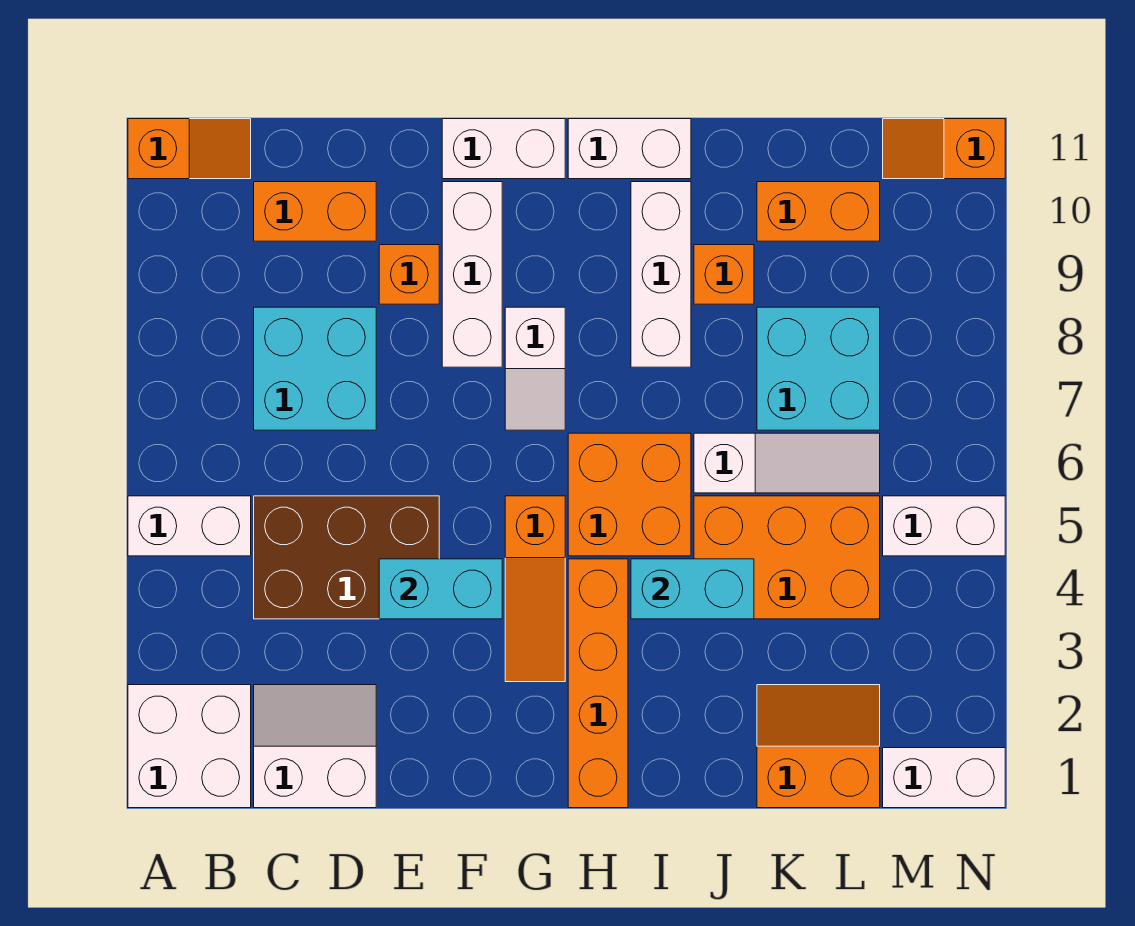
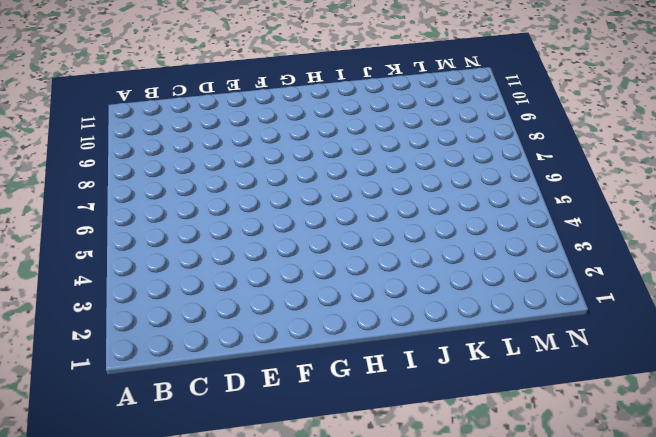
none -> white 2x2 brick [128,685,251,808]
none -> white 1x2 brick [128,496,251,556]
none -> orange 1x2 slope [128,119,251,179]

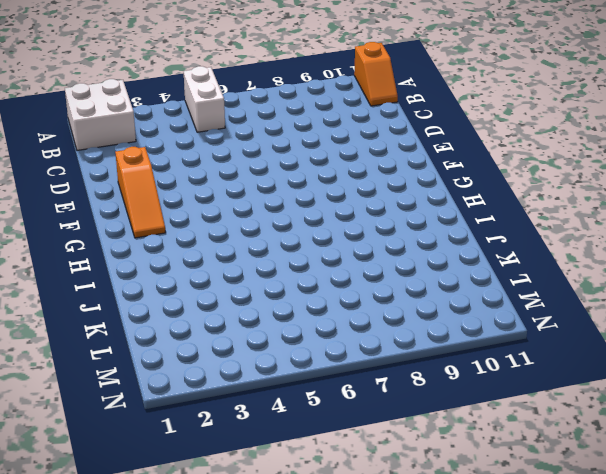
orange 1x3 slope [115,147,166,238] -> orange 1x3 slope turned to [505,496,565,682]
none -> white 2x2 slope [254,685,376,808]
none -> brown 2x3 brick [254,496,439,619]
none -> cyan 2x2 brick [254,307,376,430]

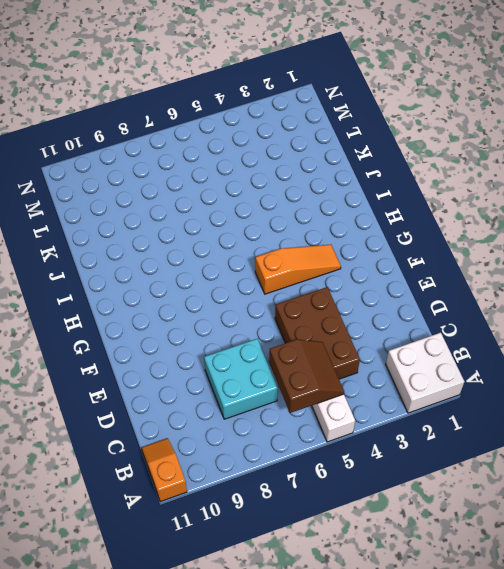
brown 2x2 slope [269,339,344,413] -> none
none -> white 2x2 slope [254,685,376,808]
none -> orange 1x2 brick [254,182,376,241]
none -> orange 1x1 brick [379,245,439,304]

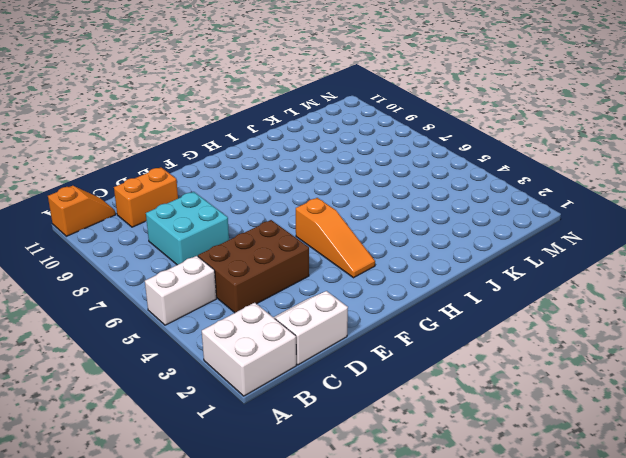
none -> orange 1x1 brick [379,245,439,304]
none -> white 1x3 brick [442,182,502,367]
none -> white 1x2 brick [442,119,565,179]

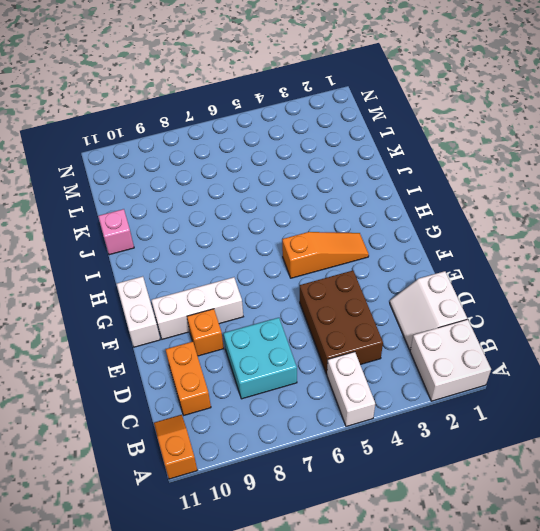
pink 1x1 brick [98,209,134,255] -> none
none -> white 1x2 slope [505,307,565,430]
none -> orange 1x4 brick [568,559,628,808]
none -> orange 2x2 brick [568,433,691,556]

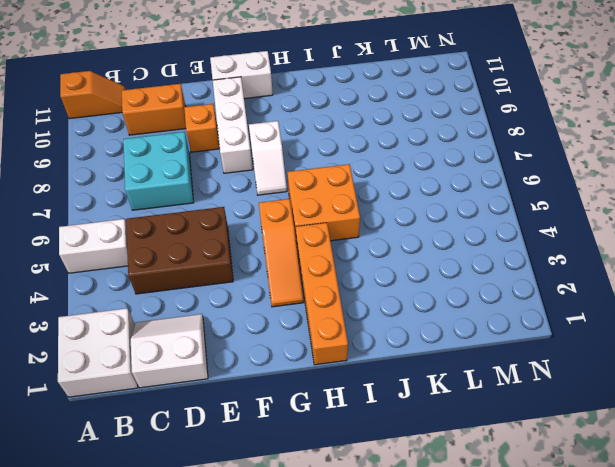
none -> white 1x2 brick [568,119,691,179]
none -> white 1x3 brick [631,182,691,367]
none -> orange 2x3 brick [694,496,880,619]

